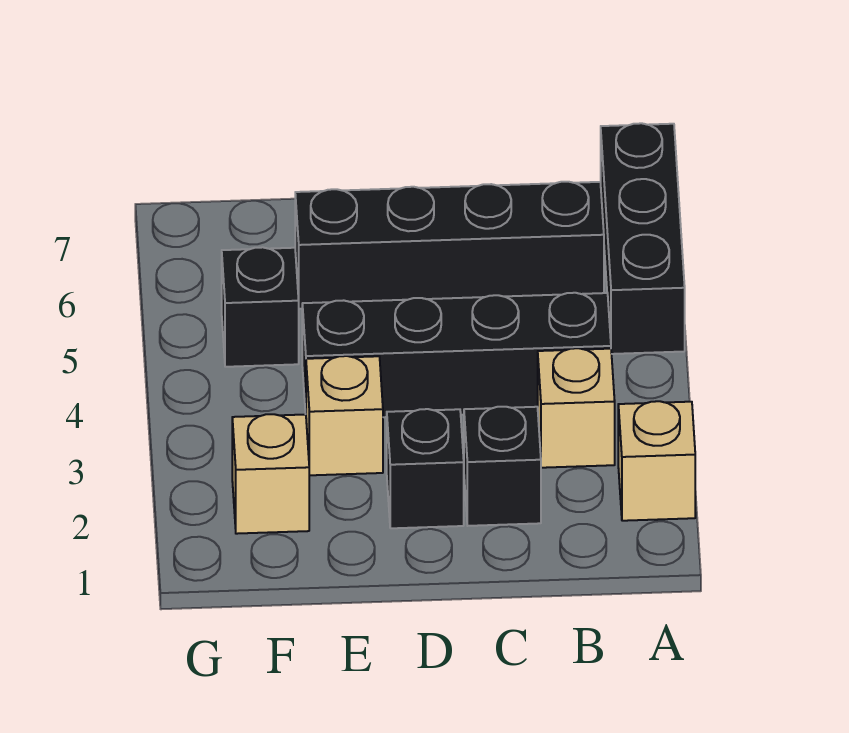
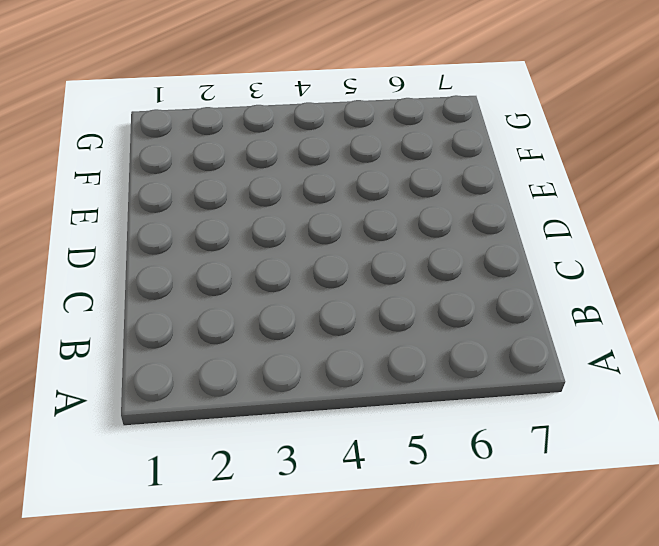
none -> tan 1x1 brick [618,401,695,521]
none -> black 1x3 brick [601,123,685,354]

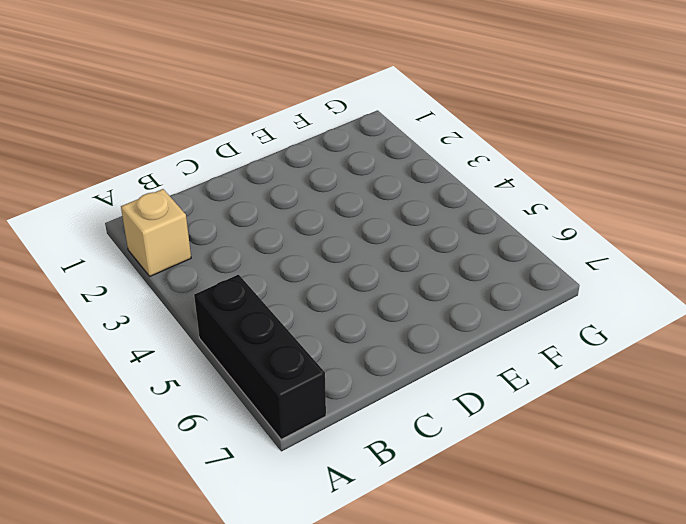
none -> tan 1x1 brick [538,348,615,468]
none -> black 1x4 brick [302,293,611,417]

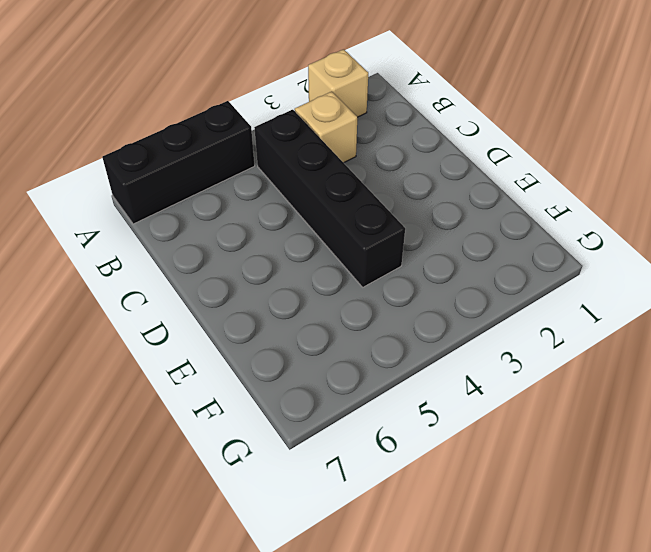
none -> black 1x4 brick [295,182,604,309]
none -> black 1x1 brick [464,407,541,526]

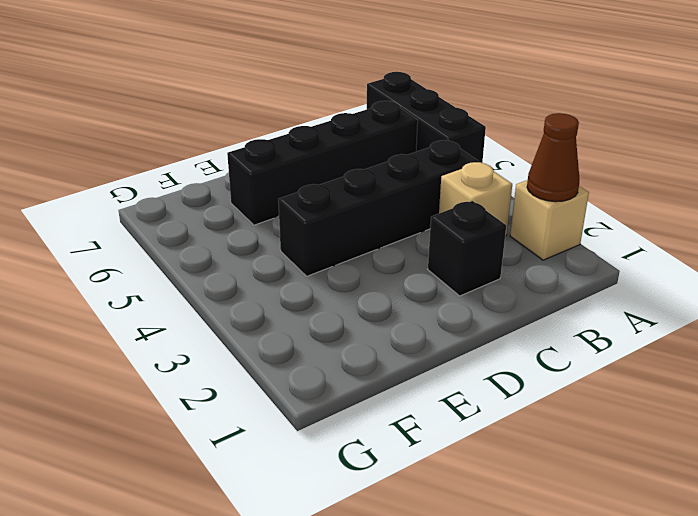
brown 1x1 cone [527,113,580,202] -> none
none -> black 1x1 brick [387,409,464,528]
none -> tan 1x1 brick [306,356,383,475]

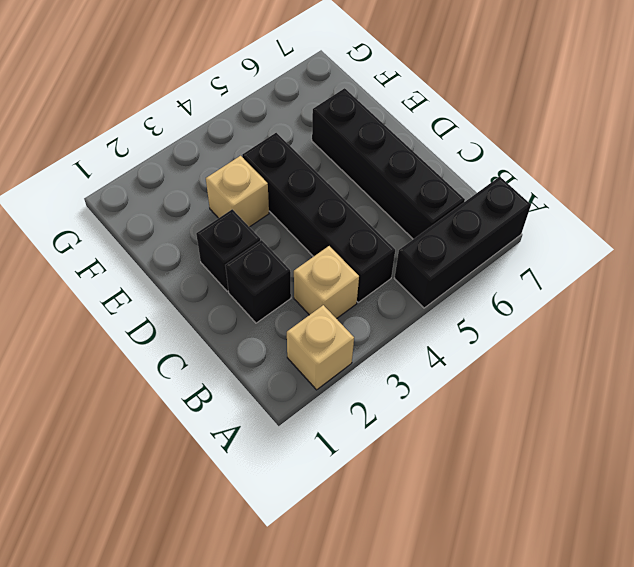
none -> tan 1x1 brick [232,414,309,534]
none -> black 1x1 brick [222,247,299,367]

